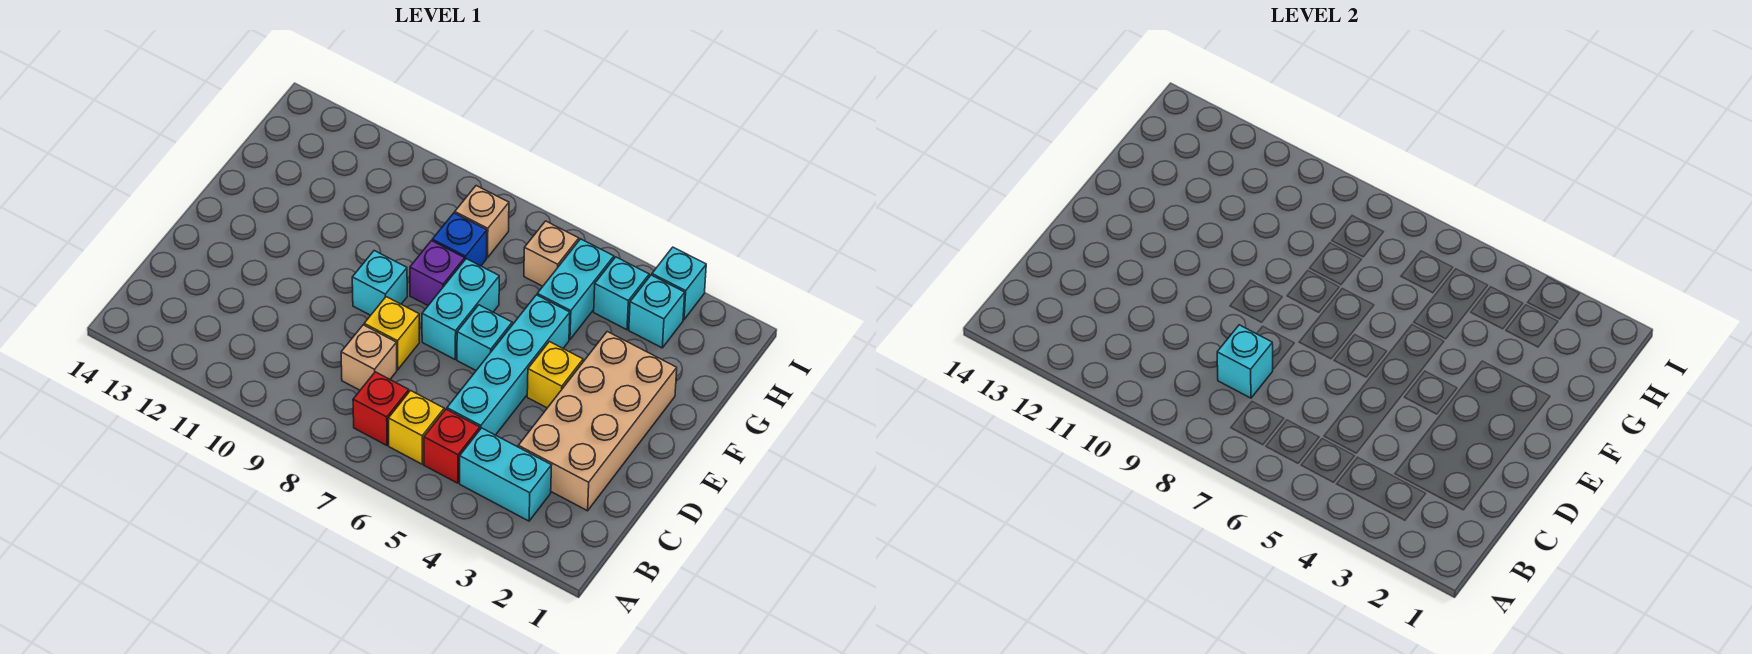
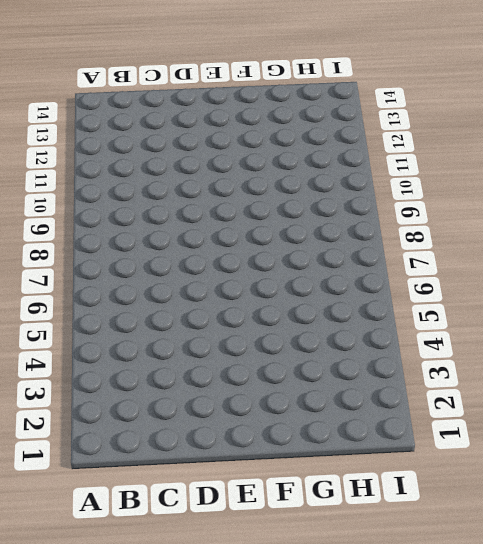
none -> cyan 1x2 brick [460,428,552,521]
none -> red 1x1 brick [424,409,480,483]
none -> yellow 1x1 brick [388,391,444,464]

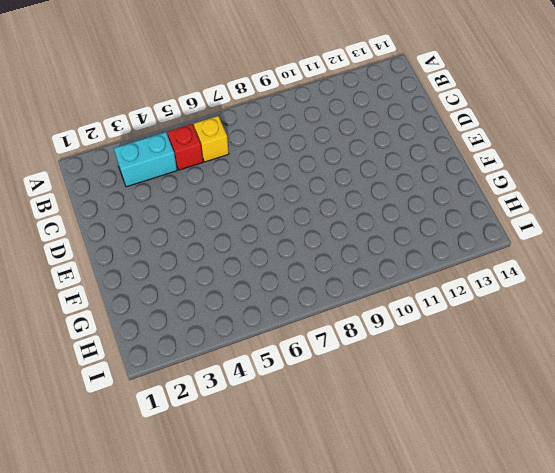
none -> red 1x1 brick [353,372,409,445]
none -> tan 2x4 brick [518,332,677,511]
none -> cyan 1x4 brick [447,295,570,435]

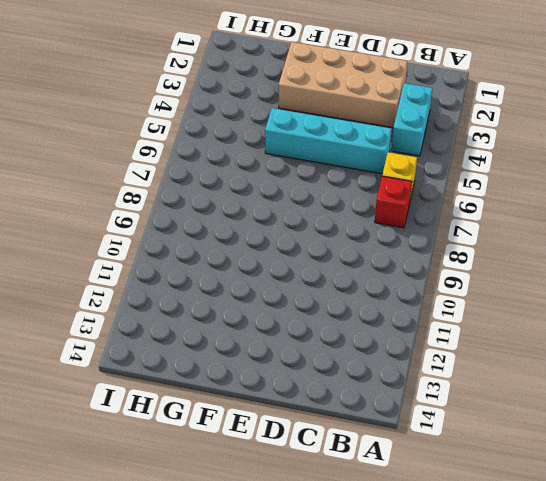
none -> red 1x1 brick [424,409,480,483]
none -> tan 1x1 brick [341,325,397,390]
none -> yellow 1x1 brick [364,297,419,370]

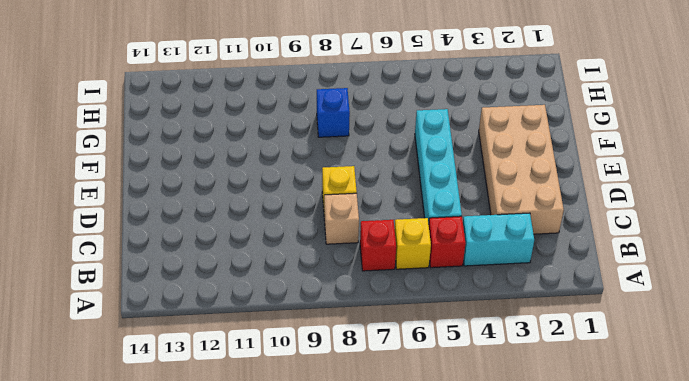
none -> yellow 1x1 brick [527,342,583,408]
none -> cyan 1x1 brick [457,305,512,370]
none -> cyan 1x2 brick [422,259,499,359]

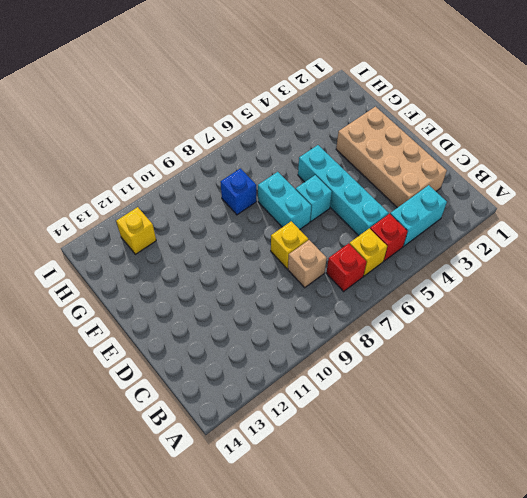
yellow 1x1 brick [116,207,156,254] -> yellow 1x1 brick moved to [527,342,583,408]
none -> cyan 1x1 brick [352,251,407,315]
none -> purple 1x1 brick [410,241,464,305]
none -> cyan 1x2 brick [537,239,614,340]

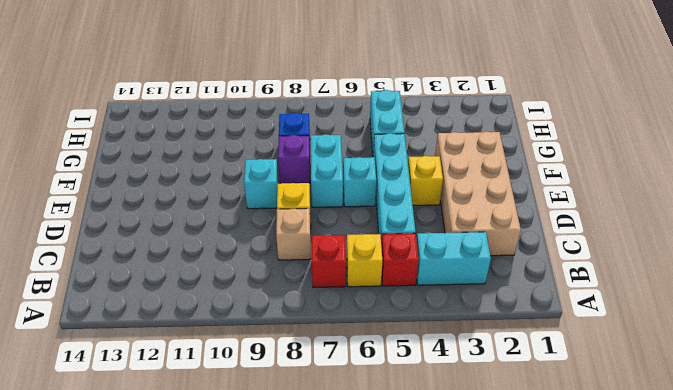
none -> cyan 1x1 brick [629,275,685,348]
none -> cyan 1x1 brick [594,257,649,330]
none -> tan 1x1 brick [524,221,579,286]

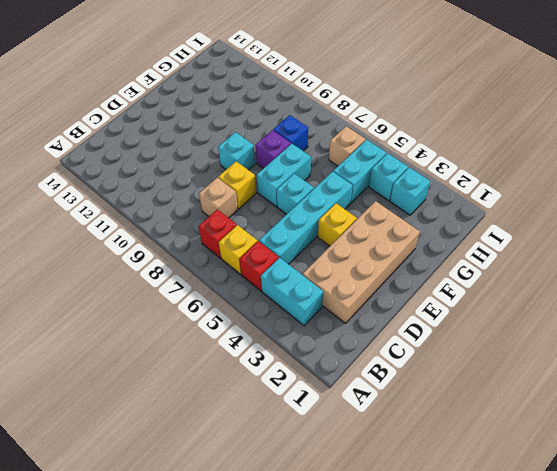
none -> tan 1x1 brick [455,186,509,258]
none -> cyan 1x1 brick [652,247,706,320]
none -> cyan 1x1 brick [1217,325,1273,398]

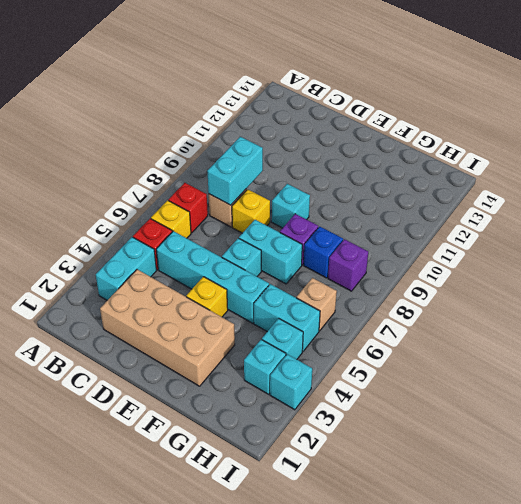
cyan 1x2 brick [207,137,263,205] -> cyan 1x1 brick [1217,325,1273,398]
purple 1x1 brick [328,239,368,291] -> tan 1x1 brick [455,186,509,258]

